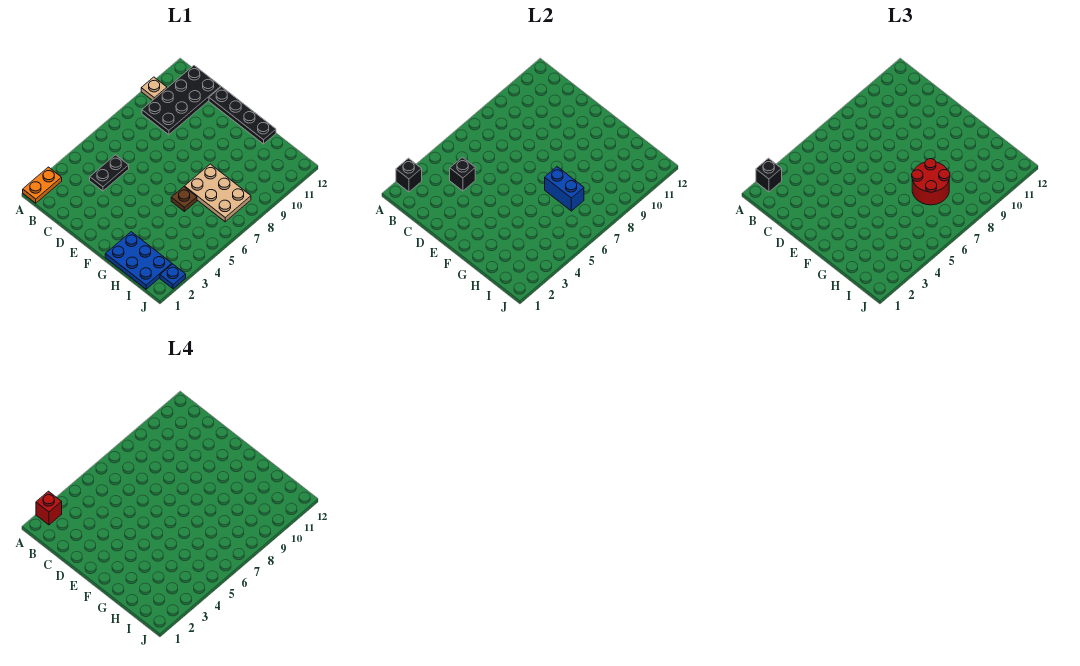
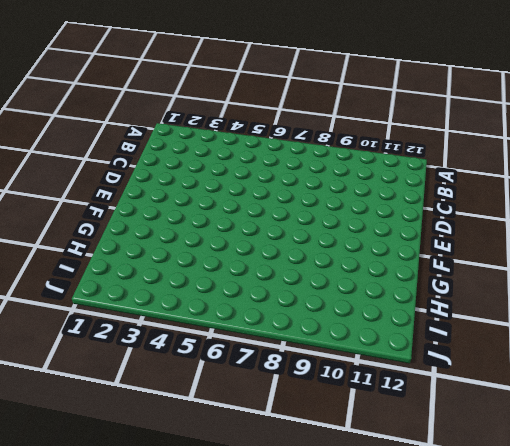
none -> orange 1x2 plate [23,167,62,203]
none -> tan 1x1 plate [141,77,167,101]
none -> black 2x4 plate [142,66,221,135]

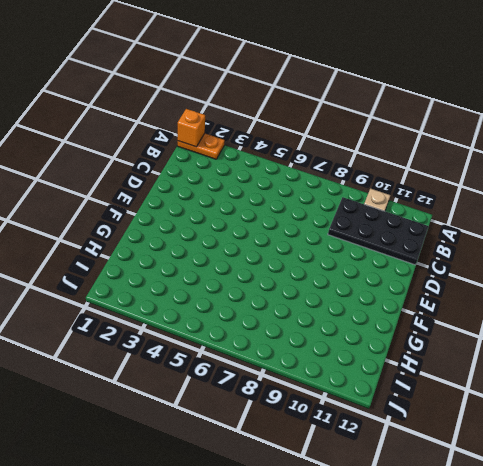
orange 1x1 brick [178,109,205,147] -> none
none -> black 1x2 plate [90,155,129,191]
none -> black 1x4 plate [209,87,276,144]
none -> blue 2x3 plate [105,232,172,289]

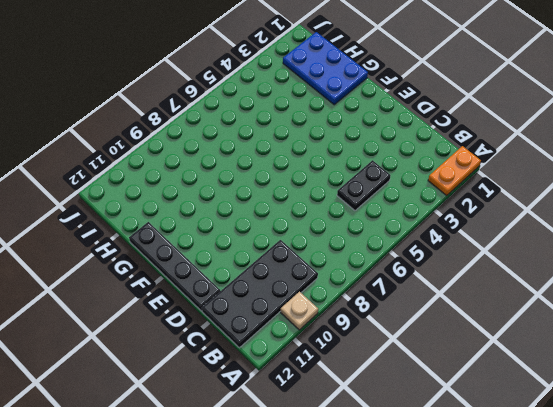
none -> brown 1x1 plate [171,187,197,211]
none -> tan 2x3 plate [185,164,251,222]
none -> blue 1x1 plate [160,264,186,289]

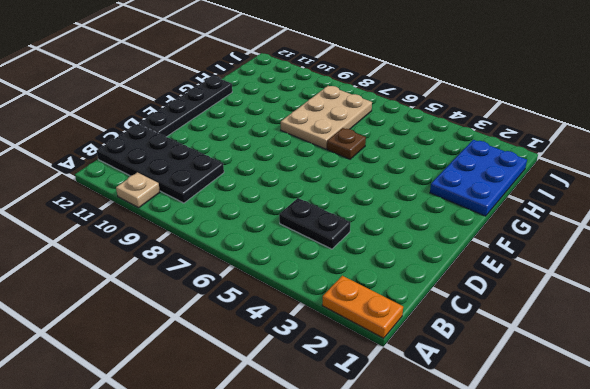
none -> blue 1x1 plate [160,264,186,289]
none -> black 1x1 brick [396,158,422,192]
none -> black 1x1 brick [450,157,475,191]

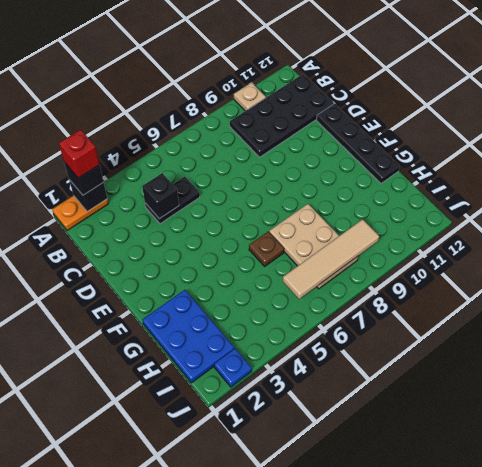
tan 1x4 tile [283,219,379,299] -> none
none -> blue 1x2 brick [545,167,584,211]
none -> red 2x2 round brick [912,159,950,205]

